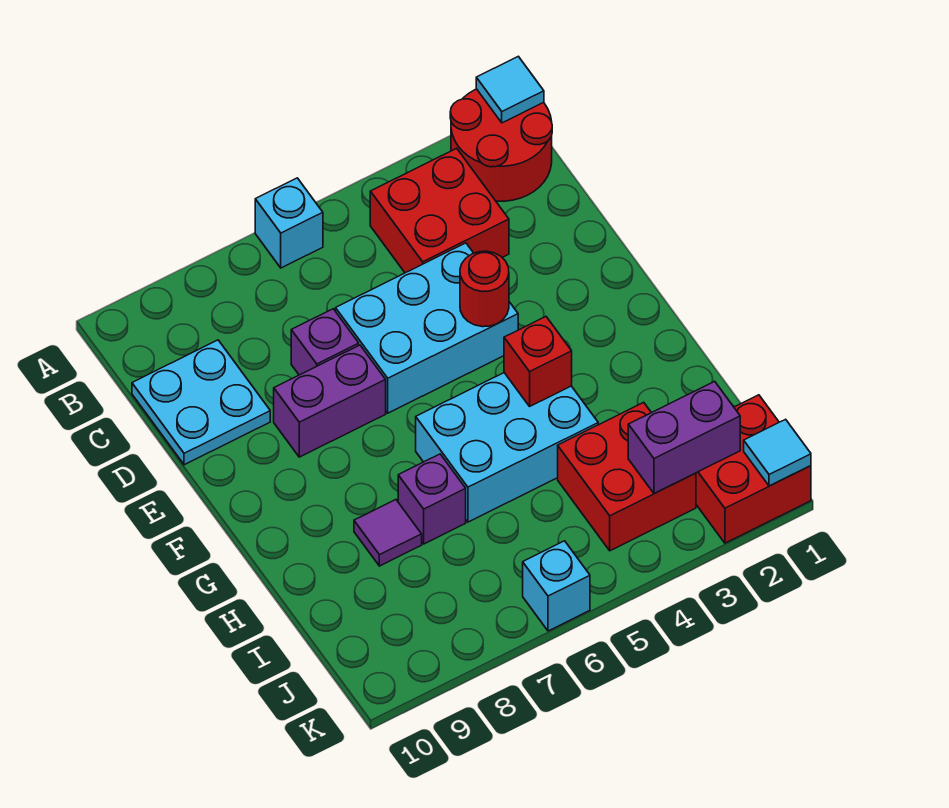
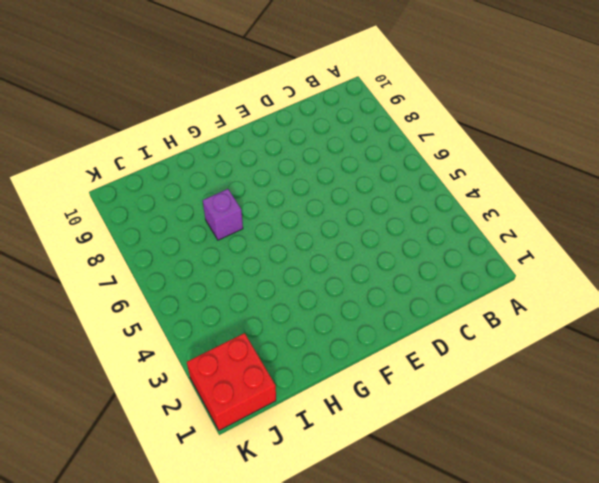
none -> red 2x2 round brick [450,89,552,201]
none -> cyan 1x1 brick [255,178,323,268]
none -> red 2x2 brick [370,148,509,273]

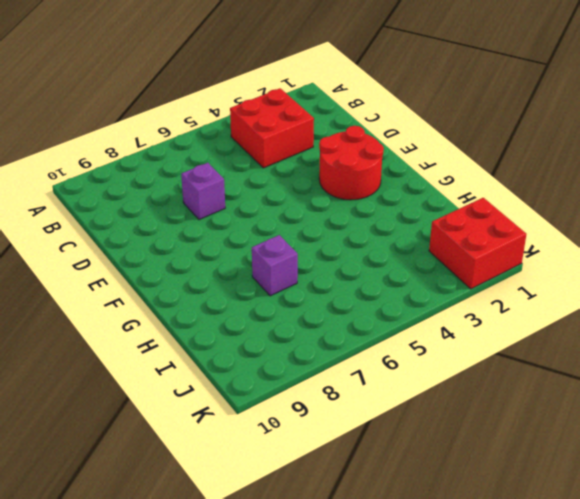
red 2x2 round brick [319,126,384,200] -> red 2x2 round brick moved to [450,89,552,201]
none -> cyan 1x1 brick [255,178,323,268]
none -> cyan 2x2 plate [132,340,270,465]
none -> cyan 2x3 brick [336,243,518,413]

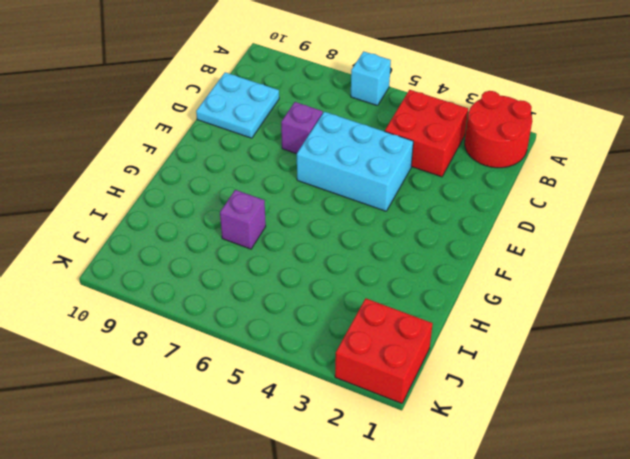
none -> purple 1x2 brick [274,345,386,457]
none -> cyan 2x3 brick [416,373,598,522]
none -> purple 1x1 tile [354,500,422,566]

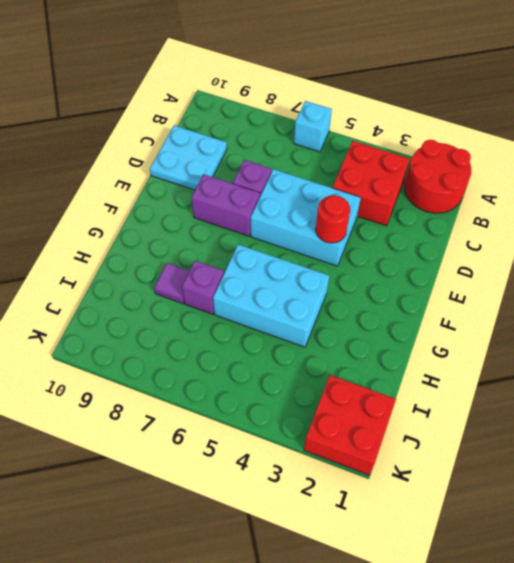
none -> red 2x2 brick [558,402,696,551]
none -> cyan 1x1 brick [523,541,590,631]
none -> cyan 1x1 tile [476,56,544,123]

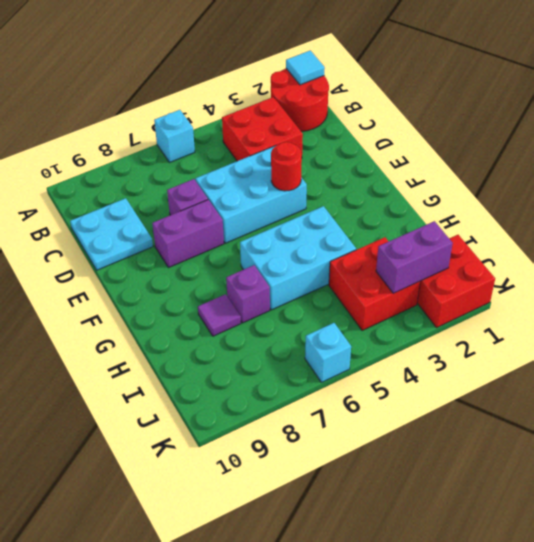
none -> red 1x1 brick [504,317,572,406]
none -> cyan 1x1 tile [744,419,811,486]

